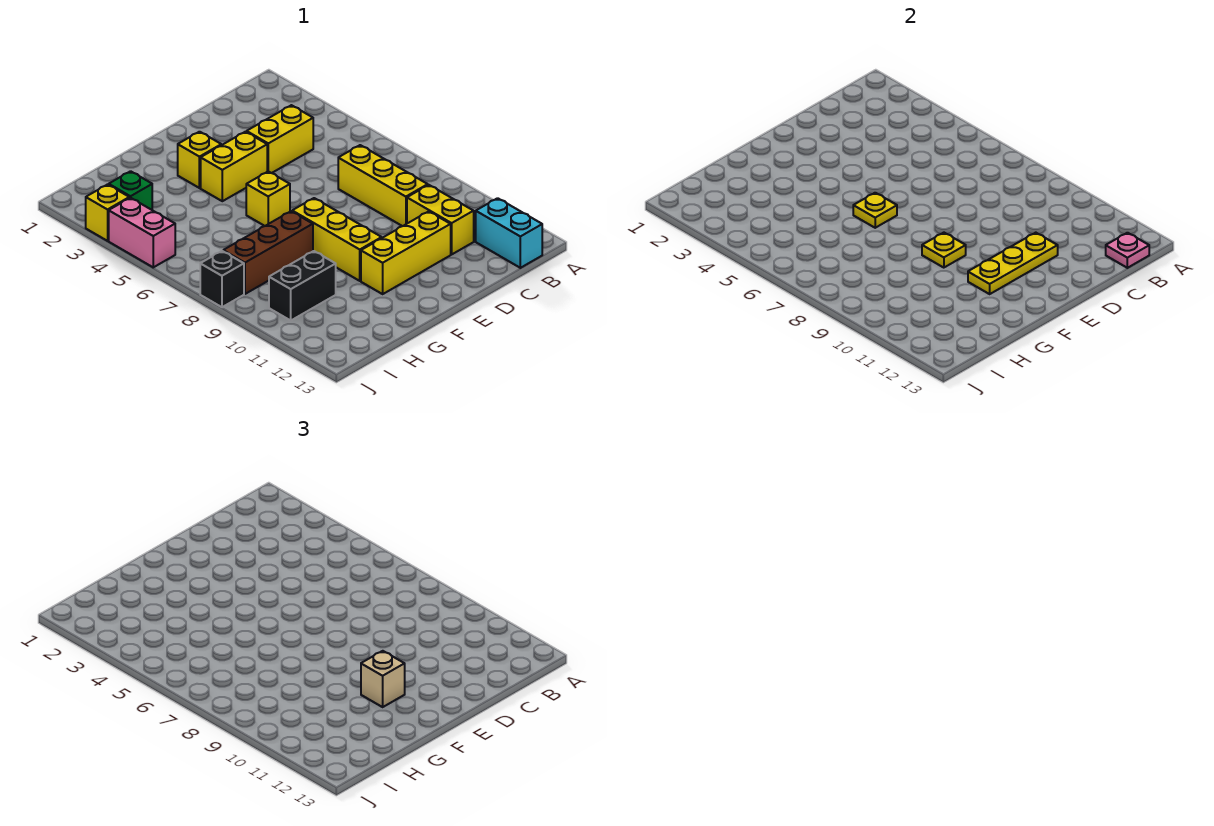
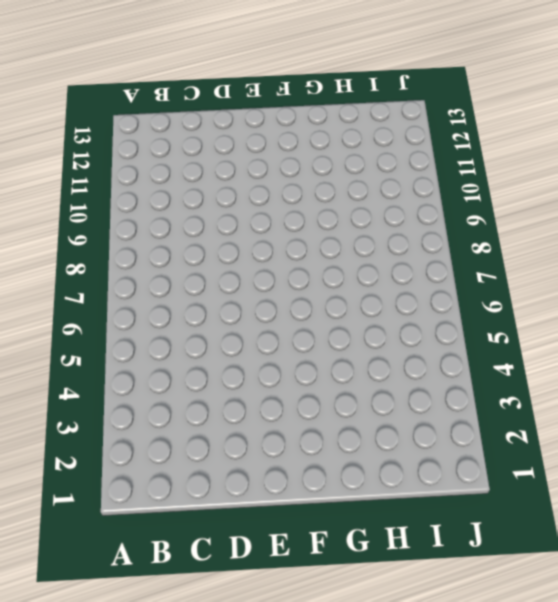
none -> cyan 1x2 brick [476,198,542,268]
none -> yellow 1x2 brick [247,105,313,173]
none -> yellow 1x3 brick [338,145,428,226]

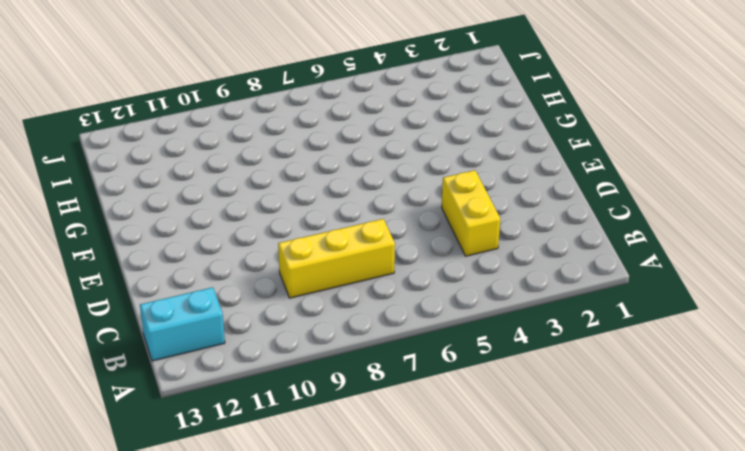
none -> yellow 1x2 brick [407,185,474,254]
none -> yellow 1x3 brick [361,211,451,294]
none -> yellow 1x2 brick [201,132,267,201]

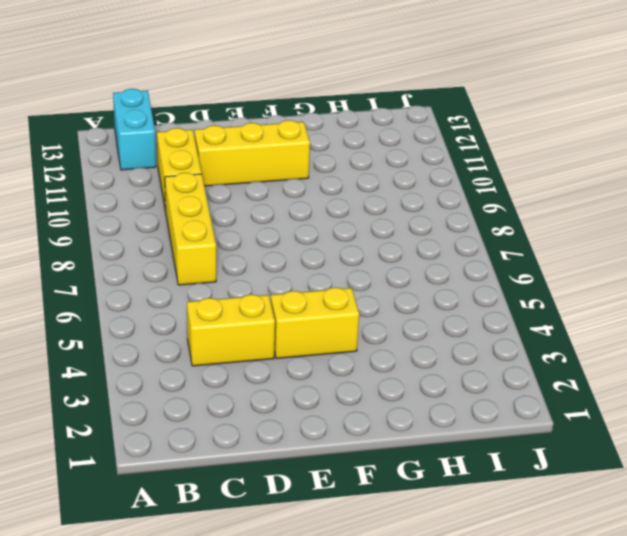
none -> yellow 1x1 brick [178,132,221,188]
none -> yellow 1x1 brick [246,171,290,226]
none -> yellow 1x3 brick [292,198,382,281]

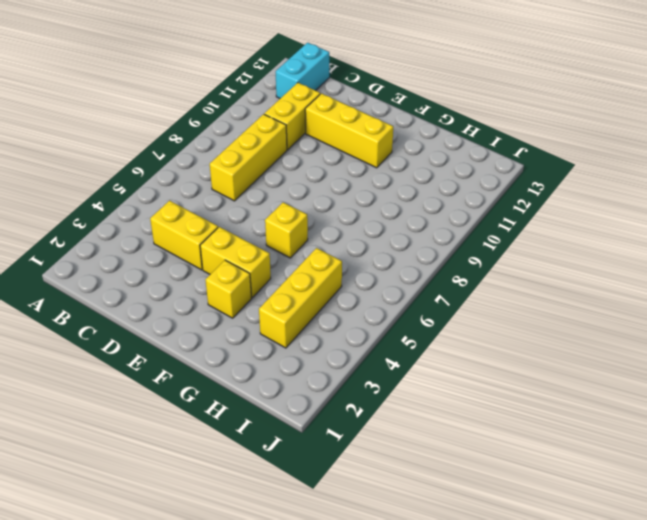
yellow 1x3 brick [259,248,342,348] -> yellow 1x3 brick moved to [292,198,382,281]
none -> brown 1x3 brick [223,211,313,294]
none -> black 1x2 brick [269,251,336,320]
none -> green 1x1 brick [109,171,152,210]

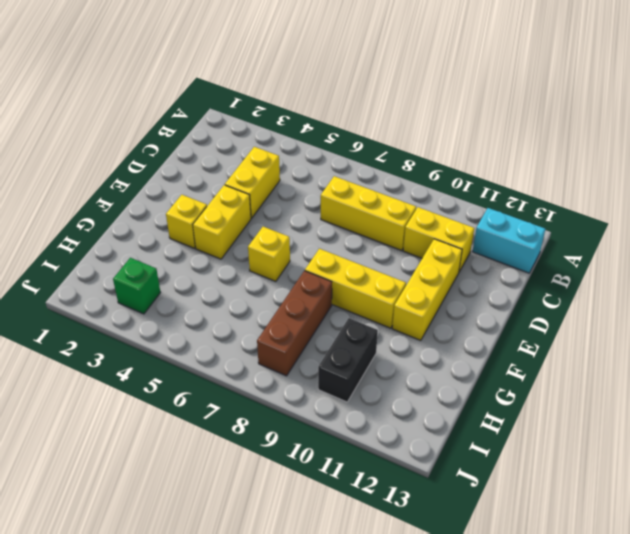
none -> yellow 1x1 brick [86,185,129,241]
none -> pink 1x2 brick [109,198,175,267]
none -> black 1x1 brick [200,251,244,307]

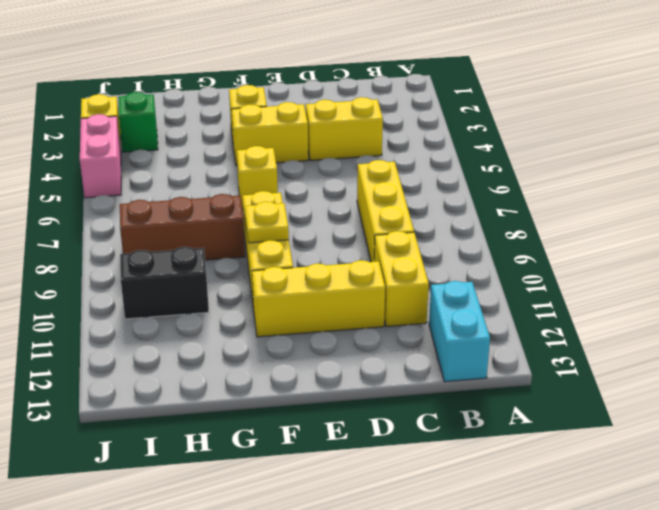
none -> black 1x1 brick [200,251,244,307]
none -> pink 1x1 plate [1106,233,1149,268]
none -> yellow 1x3 plate [968,233,1058,294]

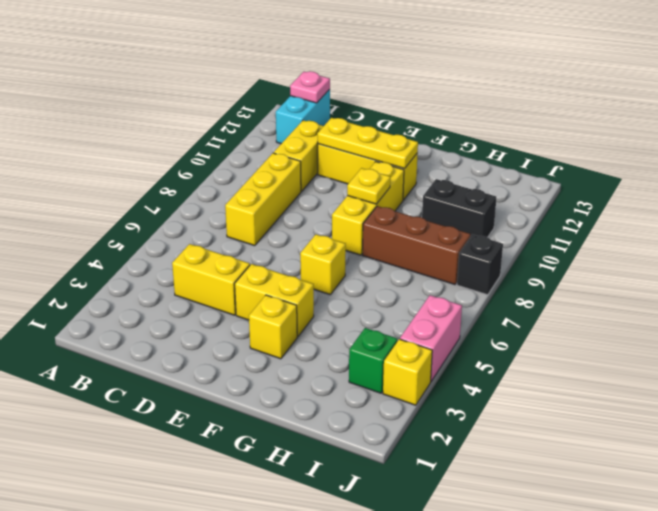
none -> yellow 1x1 plate [853,193,897,228]
none -> tan 1x1 brick [361,651,405,707]

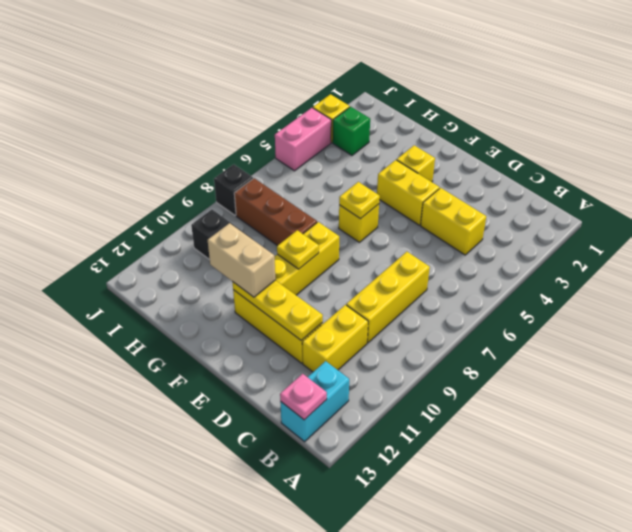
tan 1x2 brick [208,223,275,297] -> tan 1x1 brick [361,651,405,707]

